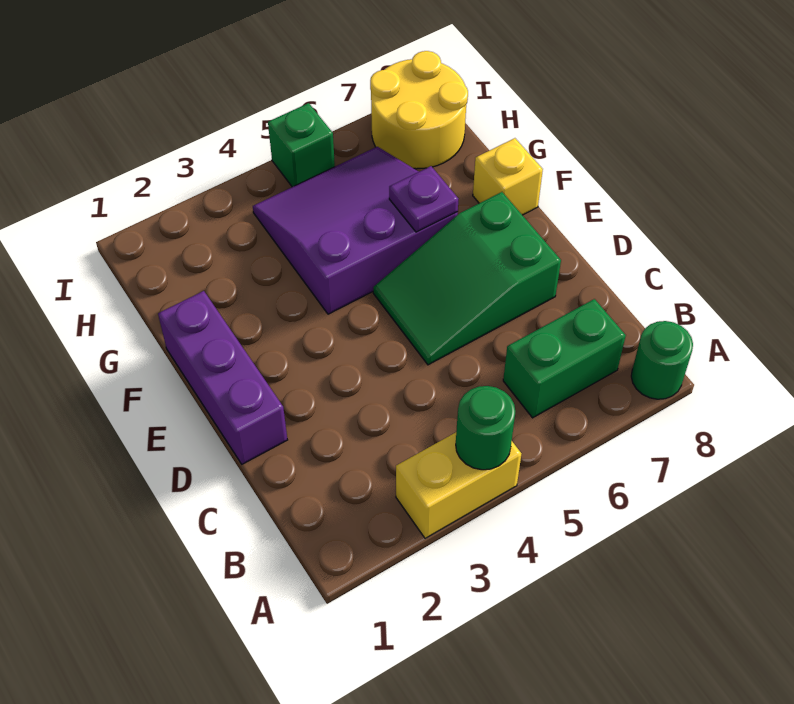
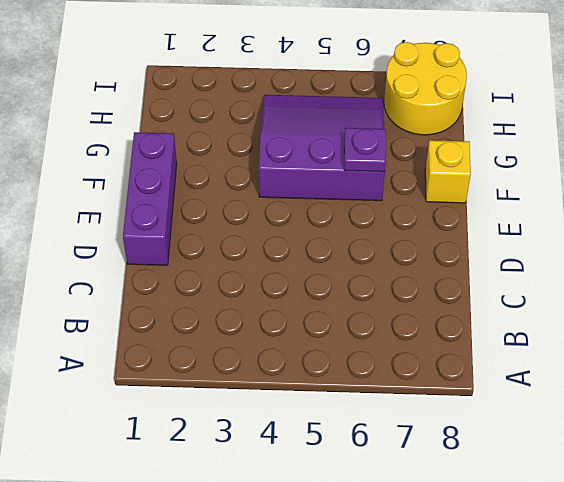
none -> yellow 1x2 brick [396,432,521,538]
none -> green 1x1 round brick [631,321,693,399]

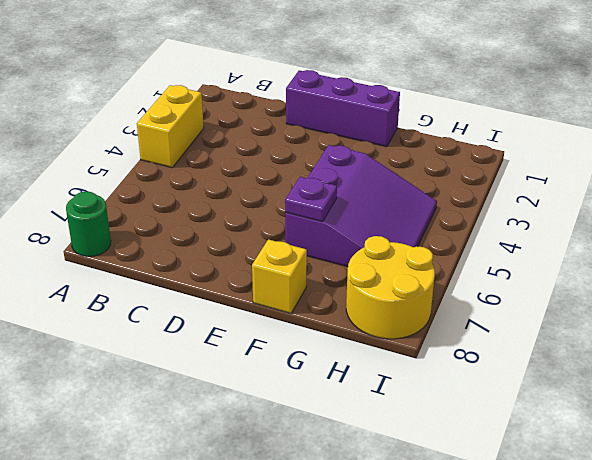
none -> green 1x2 brick [503,299,626,418]
none -> green 2x3 slope [373,192,561,365]

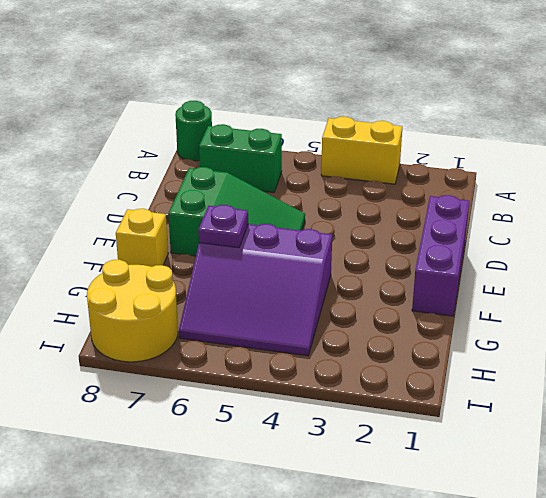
none -> green 1x1 brick [268,103,335,187]
none -> green 1x1 round brick [456,386,515,470]

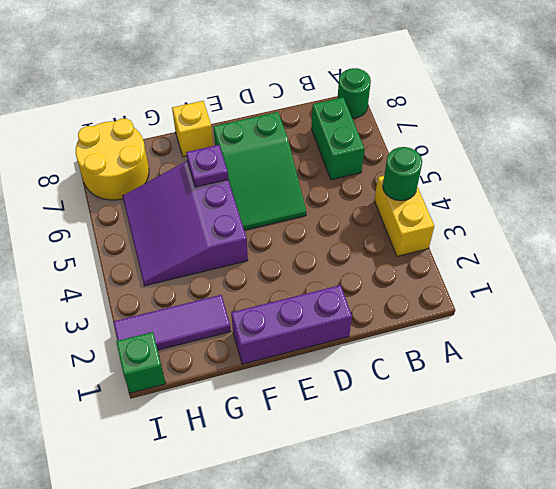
purple 1x3 tile [113,295,231,350] -> none
green 1x1 brick [116,332,166,393] -> green 1x1 brick moved to [268,103,335,187]

